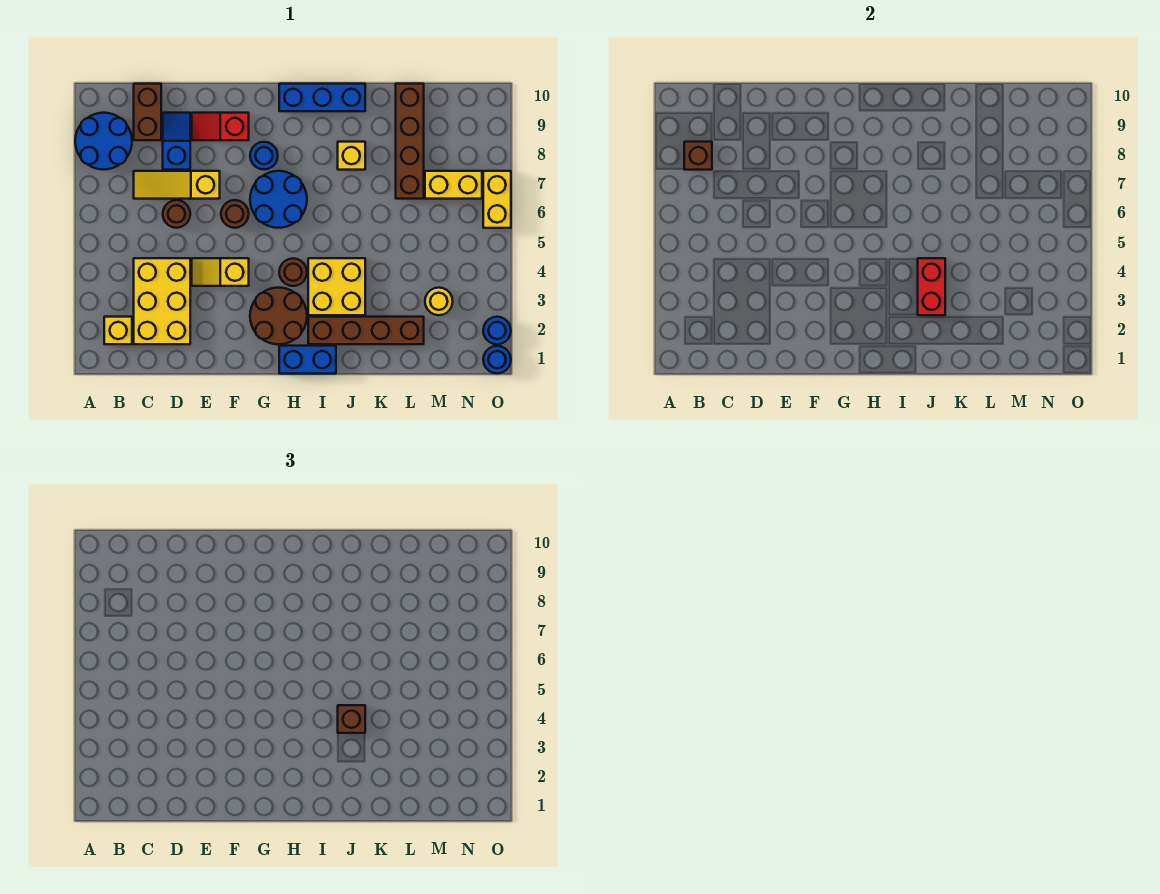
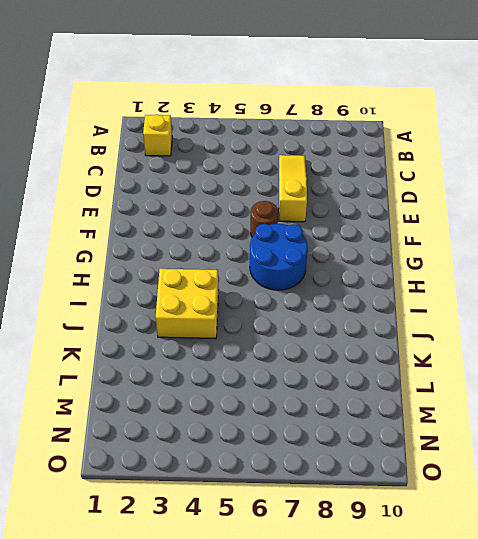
none -> blue 2x2 round brick [75,113,132,170]
none -> yellow 2x3 brick [134,258,190,344]
none -> brown 1x2 brick [134,84,161,140]

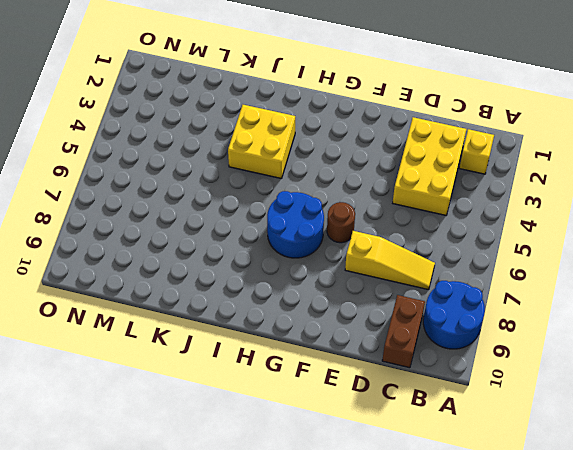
none -> brown 1x1 round brick [163,200,190,228]
none -> blue 1x2 slope [163,113,190,170]
none -> yellow 1x2 slope [192,258,249,286]

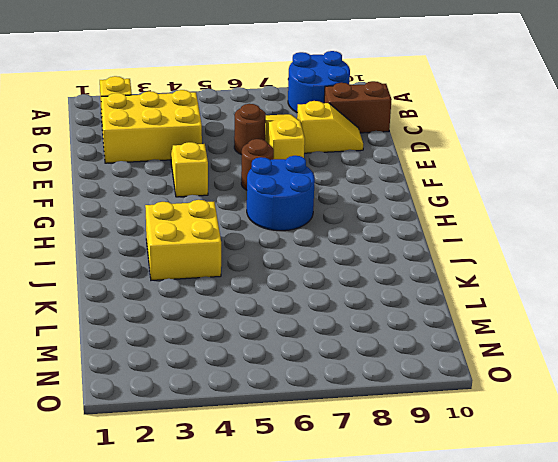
yellow 1x2 slope [297,101,363,153] -> blue 1x2 slope [163,113,190,170]
none -> red 1x2 slope [192,113,249,140]
none -> brown 2x2 round brick [250,288,307,344]
none -> blue 1x1 round brick [250,142,278,169]

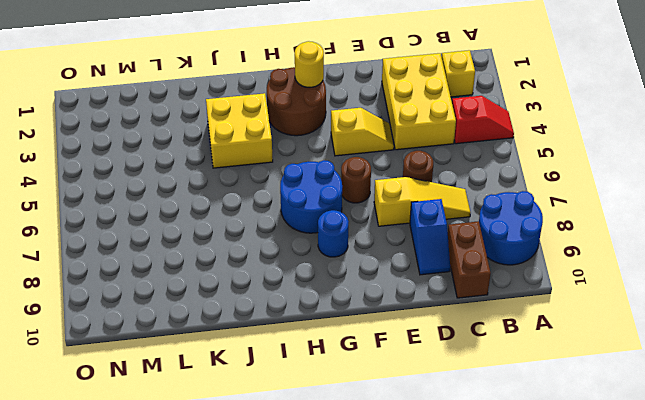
red 1x2 slope [452,96,514,144] -> red 1x2 slope moved to [192,113,249,140]
yellow 1x1 round brick [295,41,324,87] -> yellow 1x1 round brick moved to [425,288,453,315]
none -> blue 1x2 brick [279,346,336,374]
none -> brown 1x1 round brick [279,258,307,286]
none -> blue 1x3 brick [279,84,365,111]

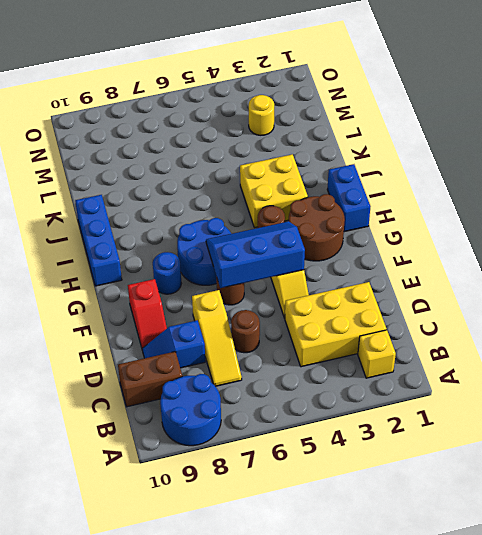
blue 2x3 slope [206,221,305,288] -> none
none -> brown 1x4 brick [308,317,424,344]
none -> yellow 1x1 brick [338,142,365,170]
none -> brown 1x4 brick [396,84,424,199]

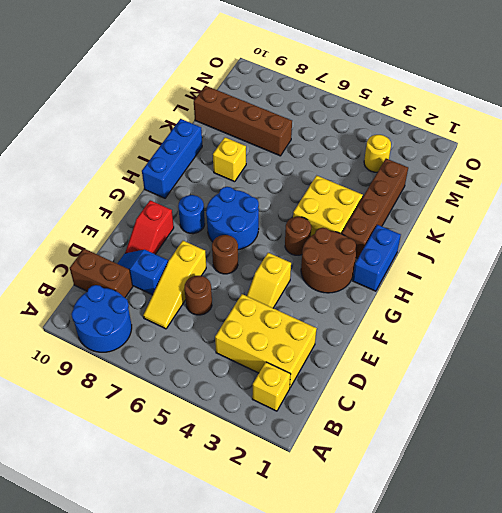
none -> yellow 1x2 brick [425,171,482,199]
none -> blue 1x1 round brick [483,346,511,373]
none -> blue 1x1 round brick [483,317,511,344]

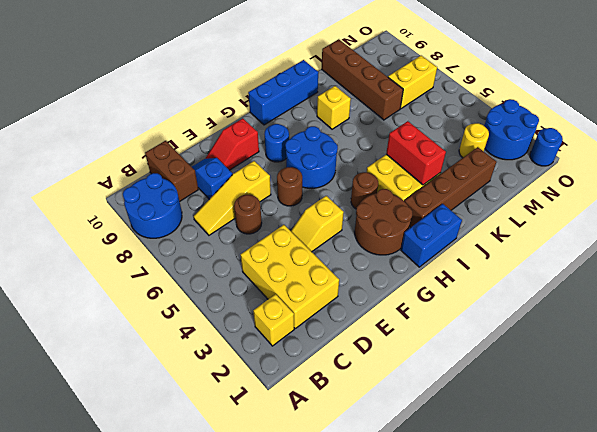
blue 2x2 round brick [484,99,539,160] -> blue 1x1 round brick [483,317,511,344]
none -> yellow 1x2 brick [483,171,511,228]
none -> brown 1x1 brick [684,142,712,170]
none -> brown 1x1 brick [338,705,365,733]

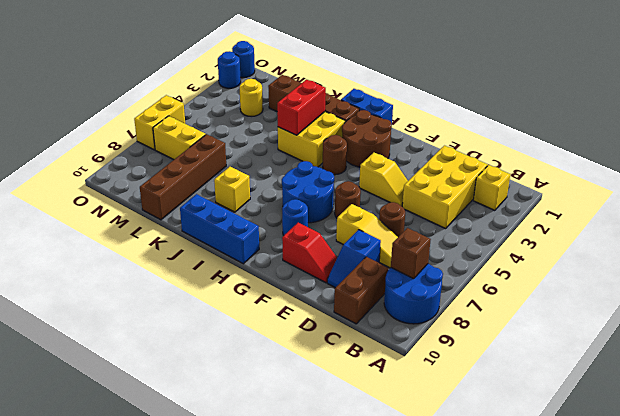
none -> brown 1x1 brick [338,705,365,733]

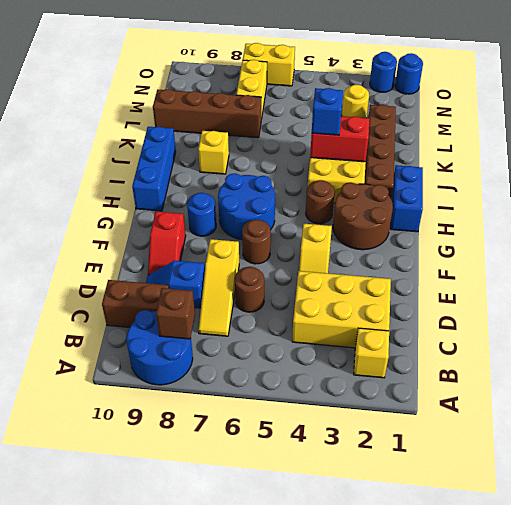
blue 1x1 brick [312,88,343,135] -> brown 1x1 brick [338,705,365,733]

